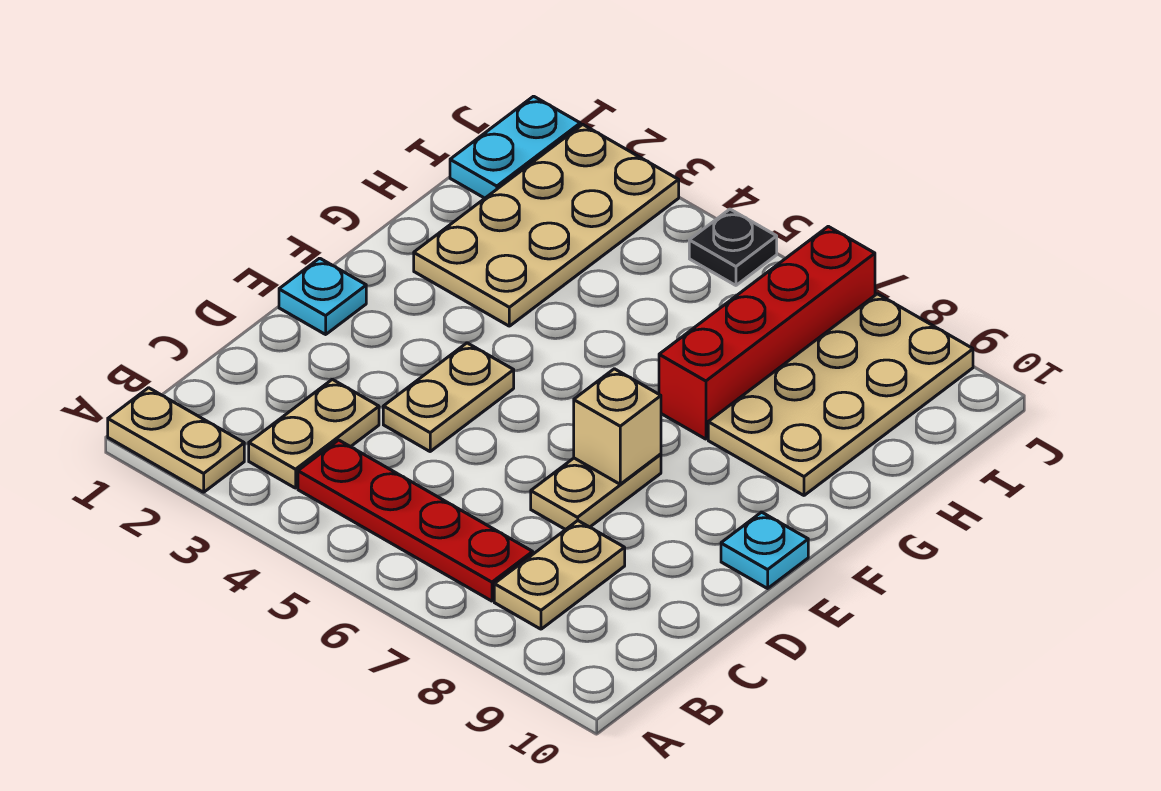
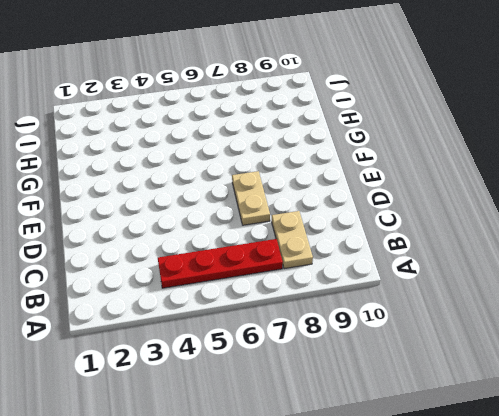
none -> tan 1x2 plate [108,388,244,492]
none -> tan 1x2 plate [249,379,379,488]
none -> tan 1x2 plate [383,343,514,451]

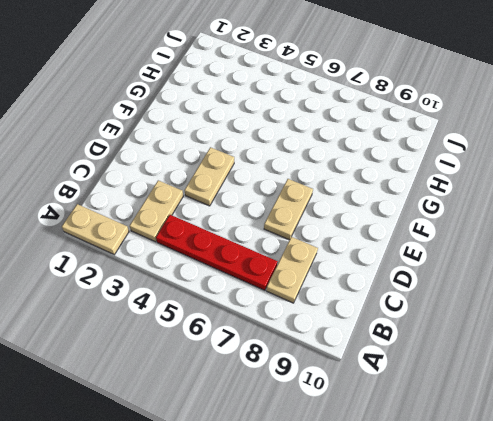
none -> cyan 1x1 plate [279,258,366,334]
none -> cyan 1x1 plate [721,512,808,588]
none -> tan 2x4 plate [414,124,679,326]

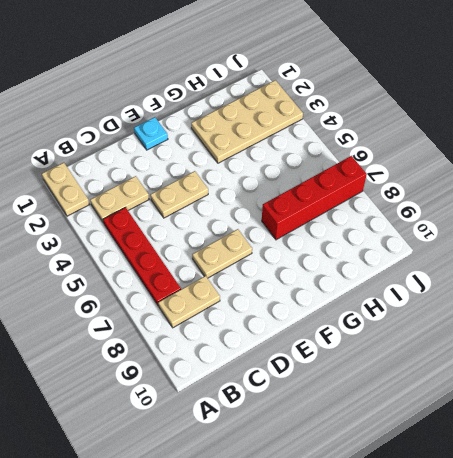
none -> cyan 1x1 plate [721,512,808,588]
none -> tan 2x4 plate [708,294,973,495]
none -> cyan 1x2 plate [450,96,580,198]

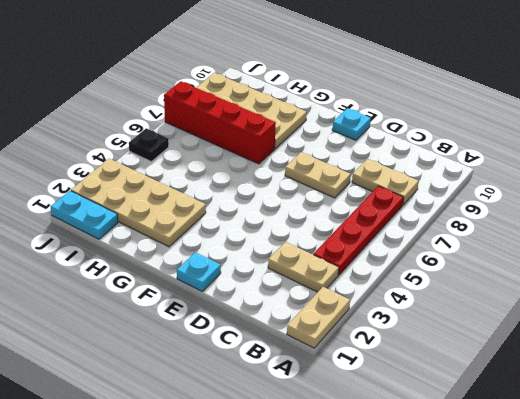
none -> tan 1x2 plate [383,343,514,451]
none -> tan 1x1 brick [574,369,661,484]

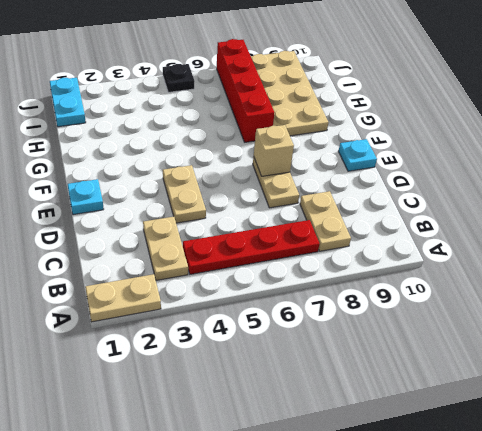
none -> tan 2x4 plate [414,124,679,326]

